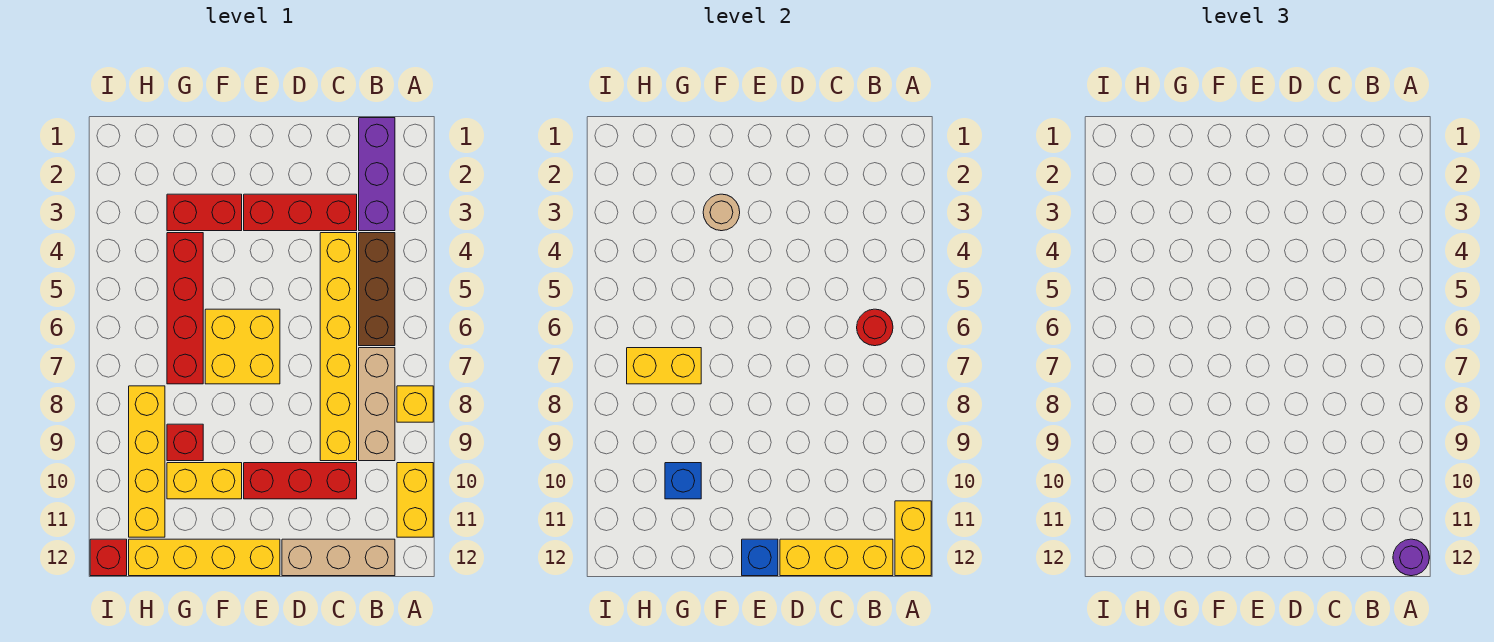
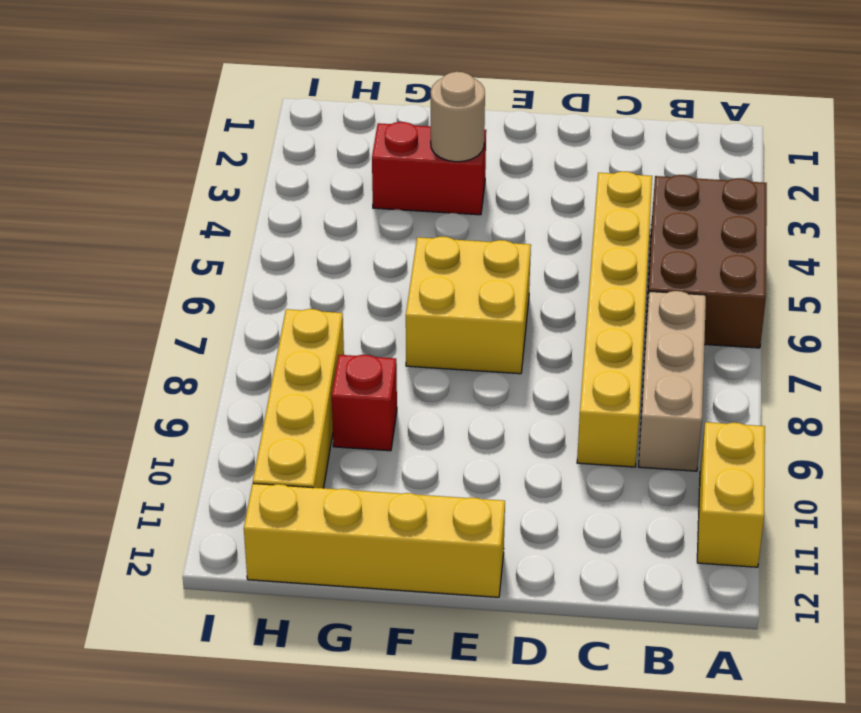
brown 2x3 brick [645,175,767,348] -> brown 1x3 brick [359,233,395,346]
none -> yellow 1x1 brick [397,386,433,422]
none -> purple 1x3 brick [359,118,395,231]
none -> tan 1x3 brick [282,539,395,576]

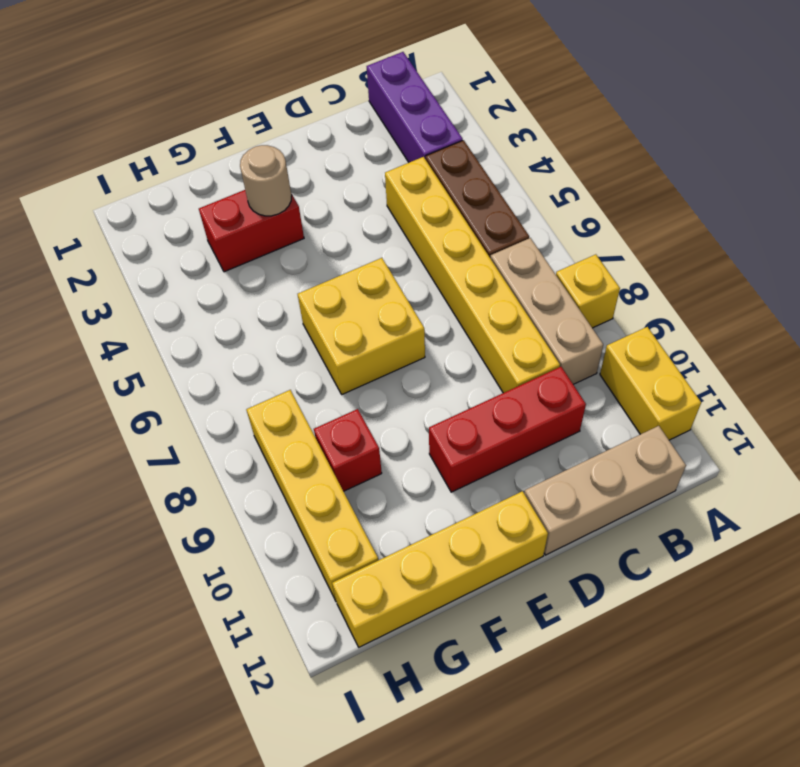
none -> red 1x3 brick [244,194,357,231]
none -> yellow 1x2 brick [167,463,242,499]
none -> red 1x4 brick [167,233,203,384]

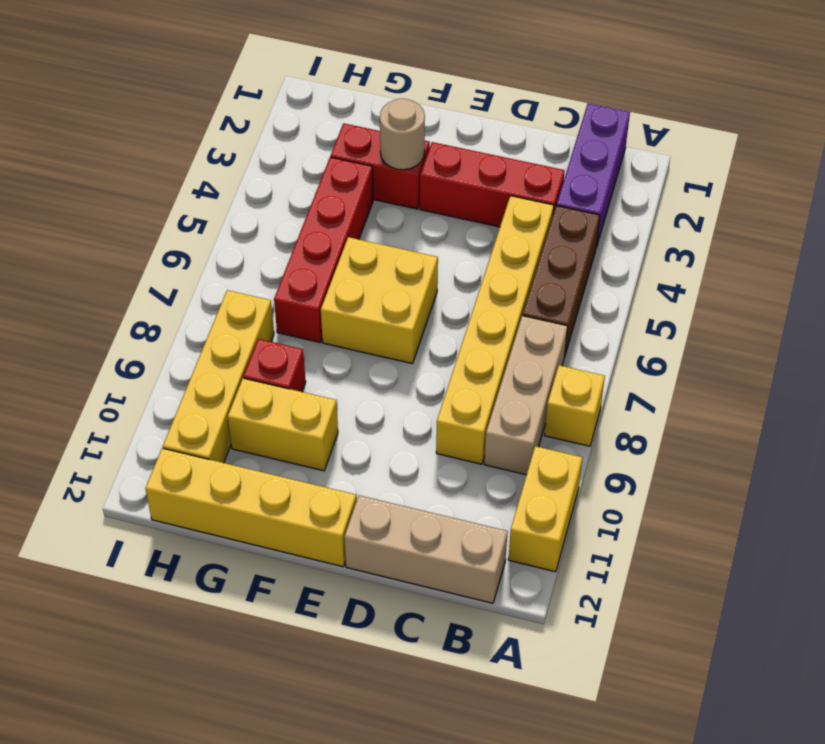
none -> red 1x3 brick [244,463,357,499]
none -> red 1x1 brick [90,539,127,576]
none -> yellow 1x2 brick [895,501,931,576]

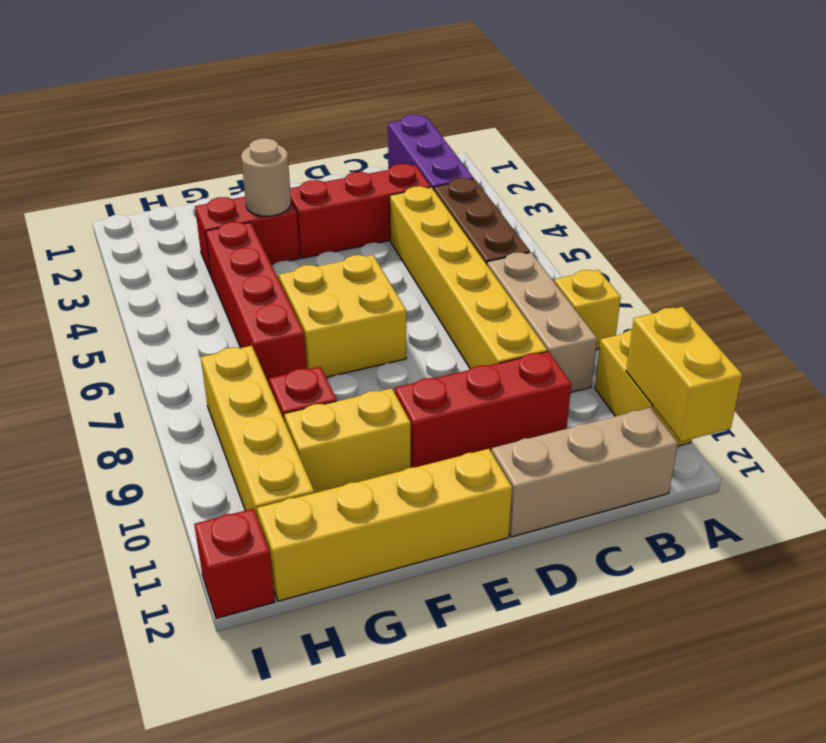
none -> red 1x1 round brick [857,309,893,346]
none -> yellow 1x3 brick [780,539,893,576]
none -> blue 1x1 brick [742,539,778,576]

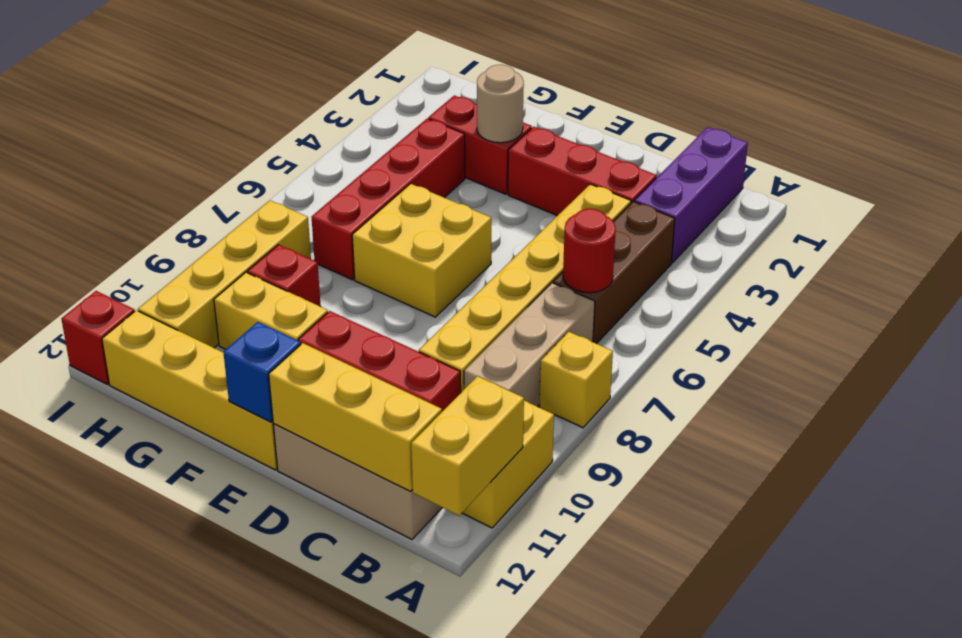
none -> yellow 1x2 brick [627,348,701,384]
none -> blue 1x1 brick [665,463,701,499]
none -> purple 1x1 round brick [1393,539,1429,576]

